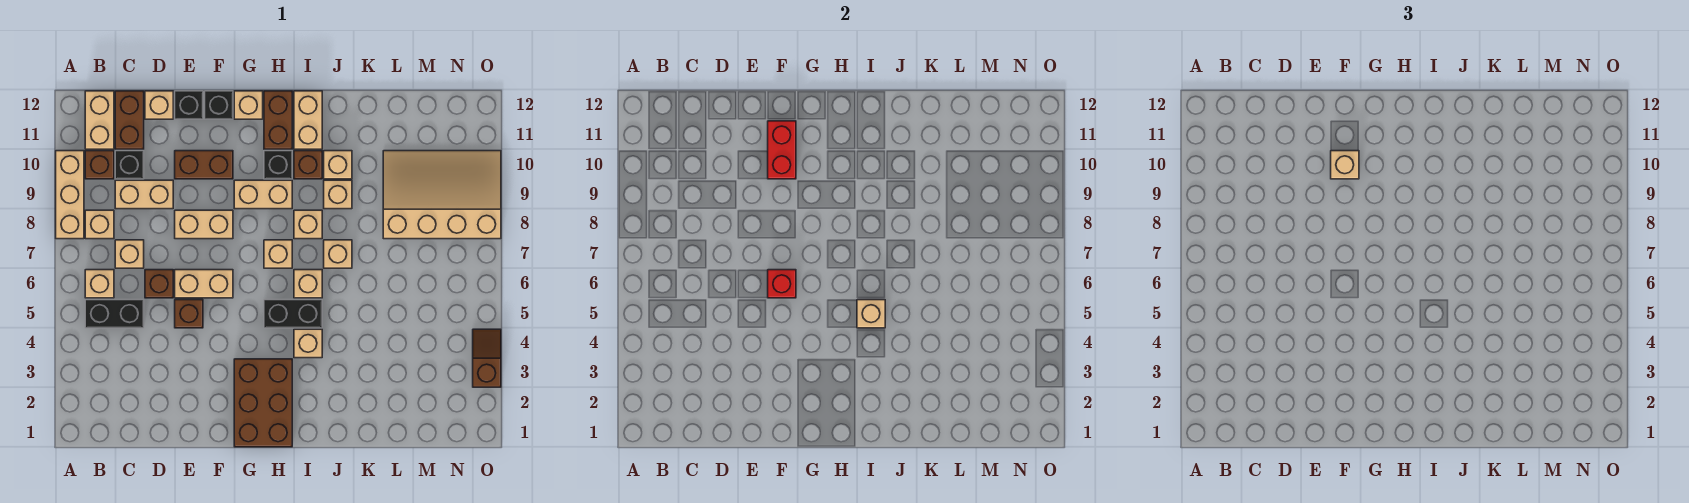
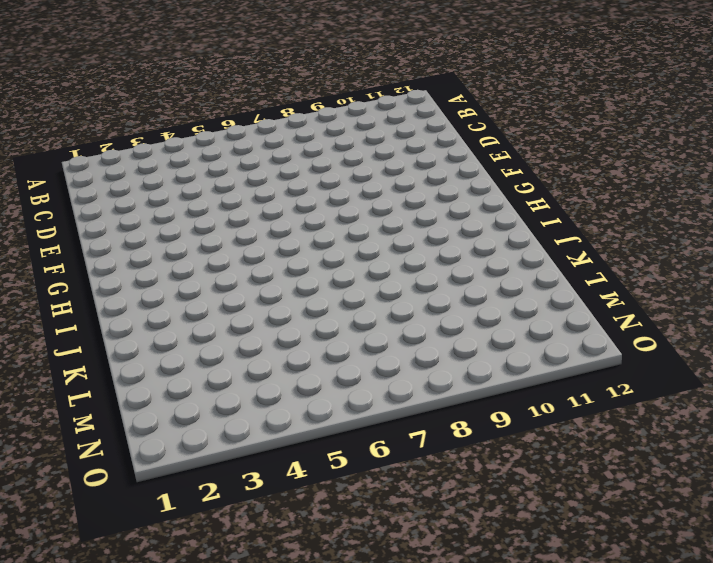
none -> tan 1x3 brick [56,151,84,239]
none -> black 1x2 brick [85,300,144,328]
none -> tan 1x1 brick [85,270,114,298]
none -> tan 1x1 brick [85,210,114,239]

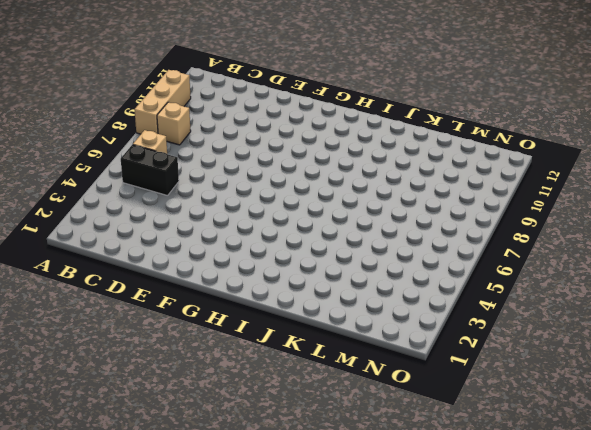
none -> brown 1x1 brick [85,151,114,179]
none -> tan 1x2 brick [85,91,114,149]
none -> tan 1x1 brick [115,240,144,268]
none -> tan 1x2 brick [115,180,173,209]

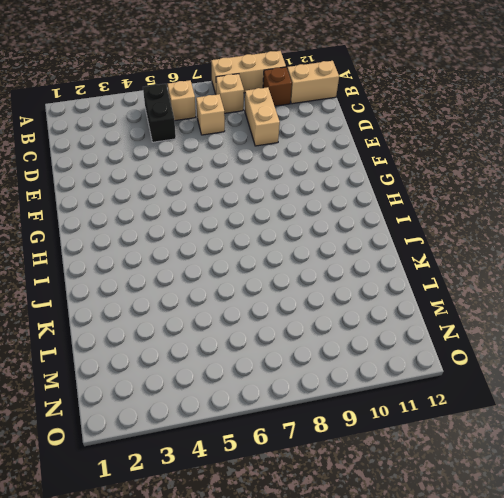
none -> black 1x1 brick [115,151,144,179]
none -> brown 1x2 brick [115,91,144,149]
none -> brown 1x1 brick [145,270,173,298]
none -> tan 1x1 brick [145,91,173,119]

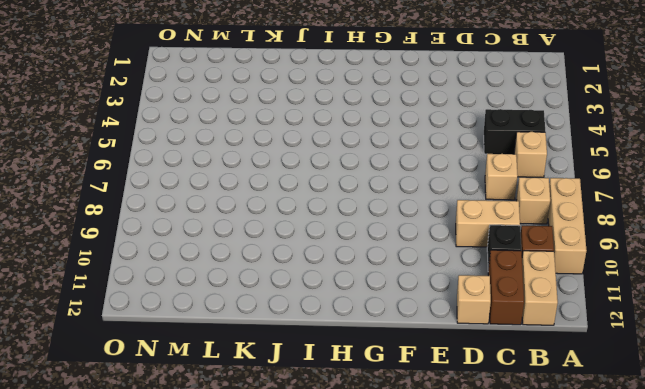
none -> brown 1x1 brick [145,270,173,298]
none -> brown 1x1 brick [175,300,203,328]
none -> tan 1x2 brick [175,270,233,298]
none -> tan 1x2 brick [175,210,233,239]

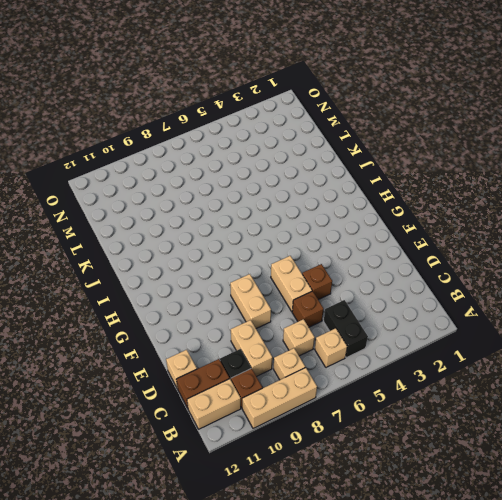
none -> brown 1x2 brick [175,151,233,179]
none -> black 1x1 brick [175,91,203,119]
none -> black 1x1 brick [205,91,233,119]
none -> brown 2x3 brick [234,359,292,447]

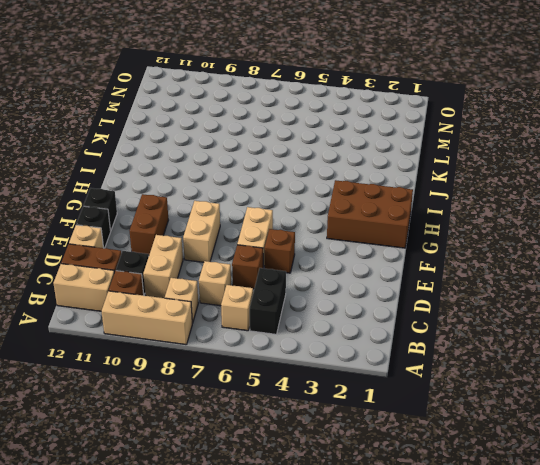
none -> tan 1x2 brick [234,180,292,209]
none -> tan 1x1 brick [234,91,263,119]
none -> black 1x2 brick [264,300,322,328]
none -> tan 1x1 brick [264,240,292,268]

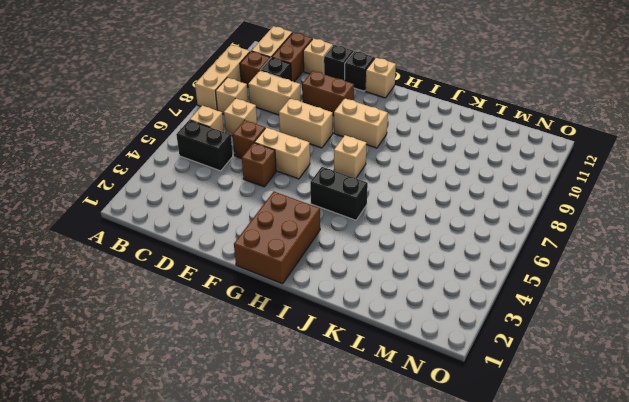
none -> black 1x1 brick [264,151,292,179]
none -> brown 1x2 brick [264,91,292,149]
none -> tan 1x1 brick [294,329,322,358]
none -> tan 1x1 brick [294,270,322,298]

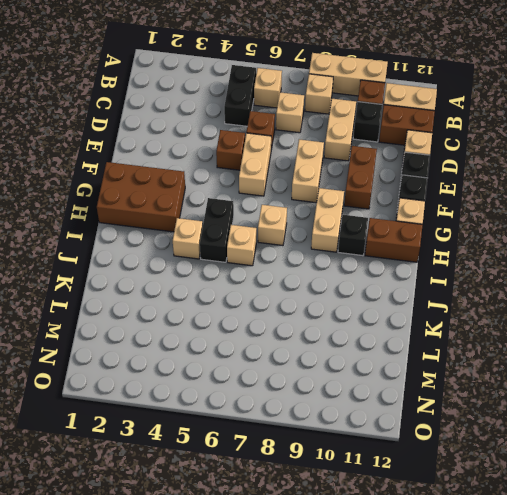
none -> tan 1x1 brick [294,210,322,239]
none -> brown 1x1 brick [294,151,322,179]
none -> tan 1x2 brick [294,91,322,149]
none -> tan 1x1 brick [324,240,352,268]

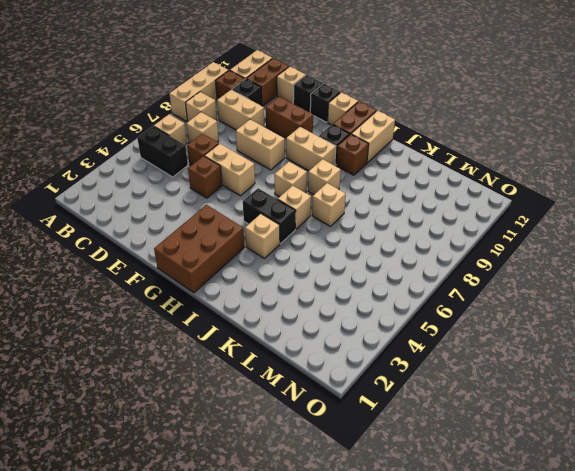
none -> tan 1x1 brick [324,180,352,209]
none -> tan 1x1 brick [324,151,352,179]
none -> tan 3x4 slope [383,151,501,239]
none -> brown 1x2 slope [473,329,501,387]

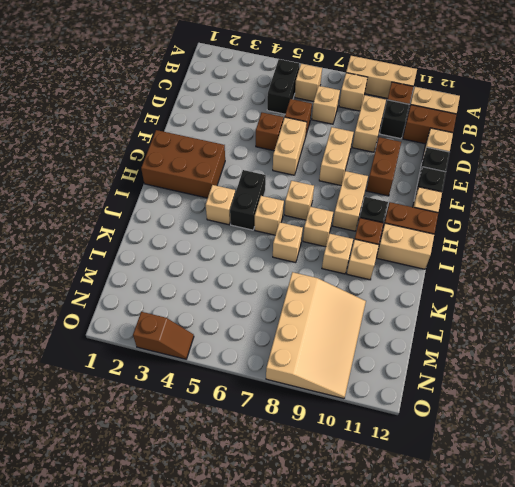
none -> red 1x1 brick [768,270,796,298]
none -> red 1x2 brick [768,121,796,179]
none -> tan 1x1 brick [857,300,885,328]
none -> tan 1x1 brick [1331,151,1359,179]

